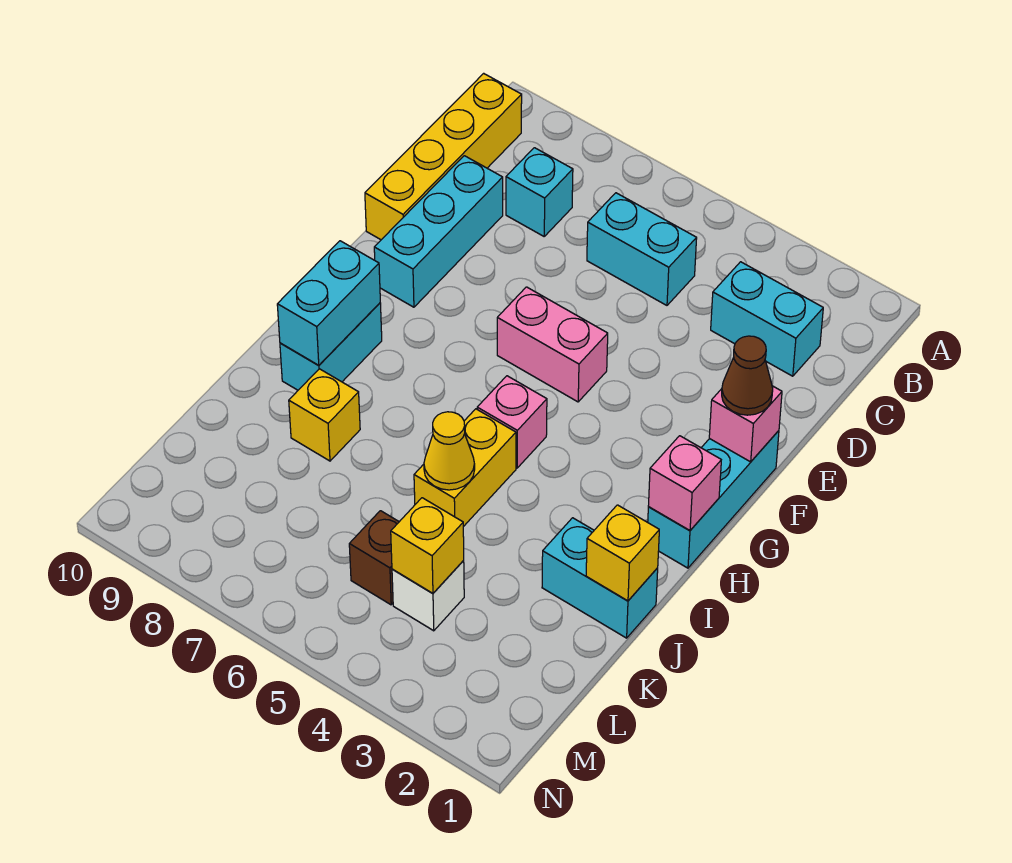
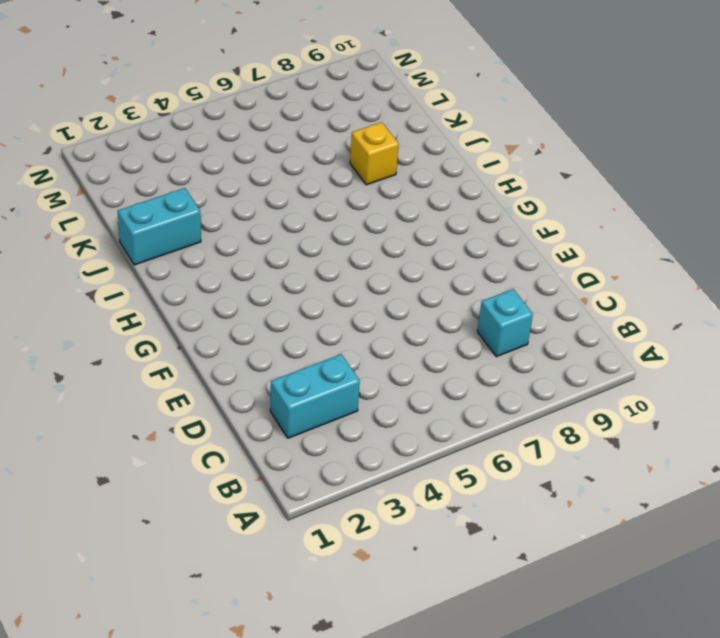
none -> yellow 1x4 brick [365,73,522,240]
none -> cyan 1x2 brick [587,193,697,305]
none -> cyan 1x3 brick [374,156,503,307]

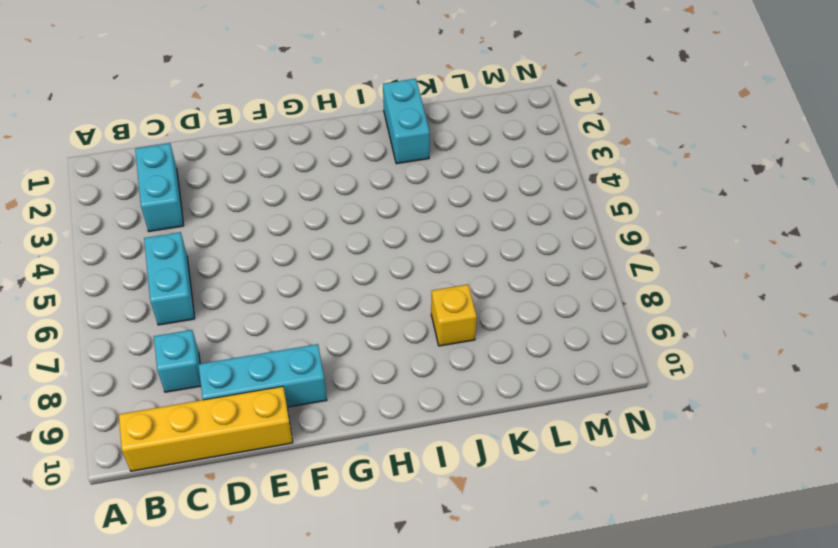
none -> cyan 1x3 brick [648,431,779,568]
none -> pink 1x2 brick [497,287,608,402]
none -> pink 1x1 brick [477,376,547,468]

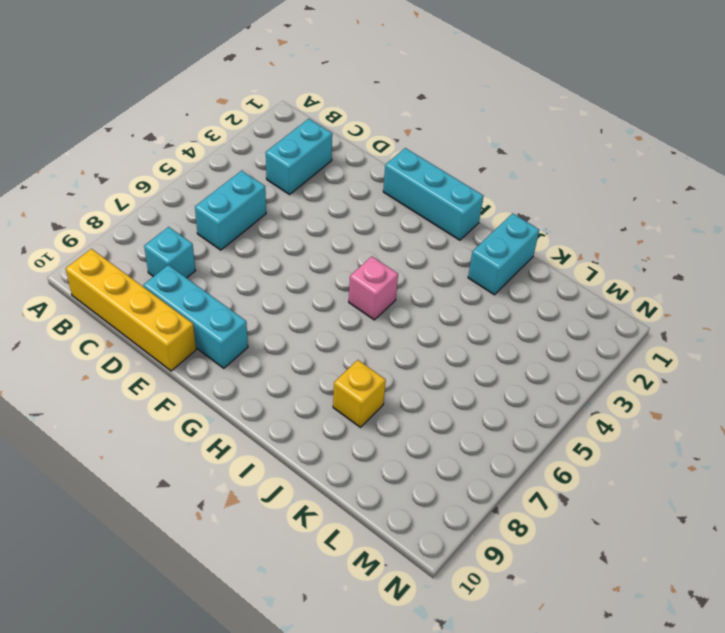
none -> pink 1x2 brick [497,287,608,402]
none -> cyan 1x2 brick [280,303,382,390]
none -> yellow 1x2 brick [414,409,516,527]

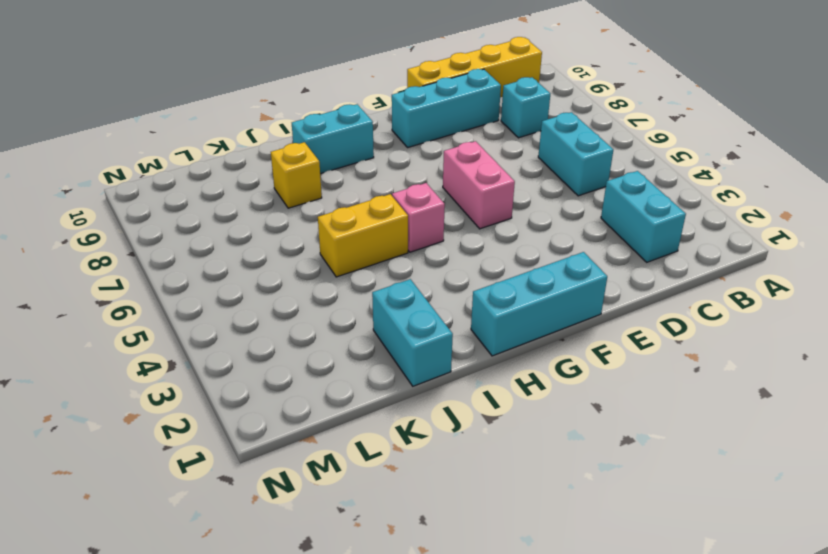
none -> white 1x1 brick [392,561,464,631]
none -> brown 1x1 brick [349,511,399,605]
none -> pink 1x1 brick [709,386,782,462]

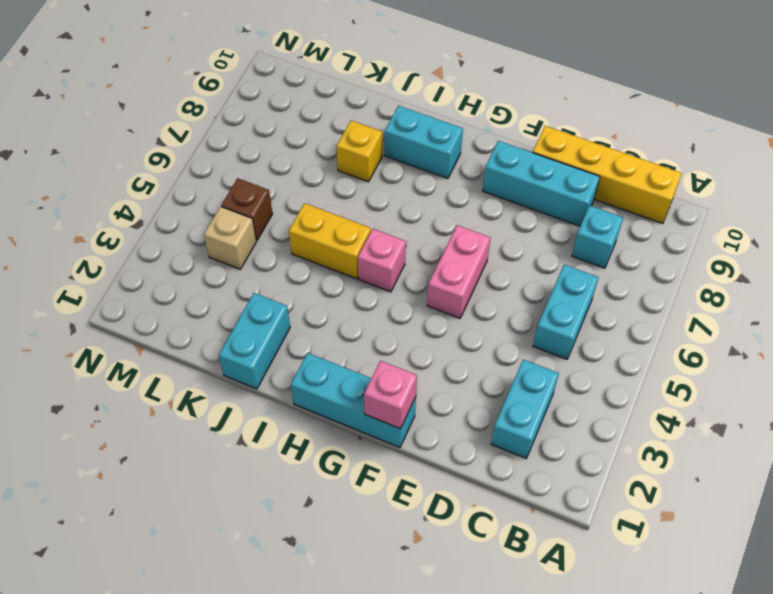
tan 1x1 brick [204,207,256,269] -> white 1x1 brick [392,561,464,631]
none -> pink 1x1 brick [648,436,721,531]
none -> cyan 1x2 brick [277,241,380,365]
none -> yellow 1x1 brick [586,505,659,601]

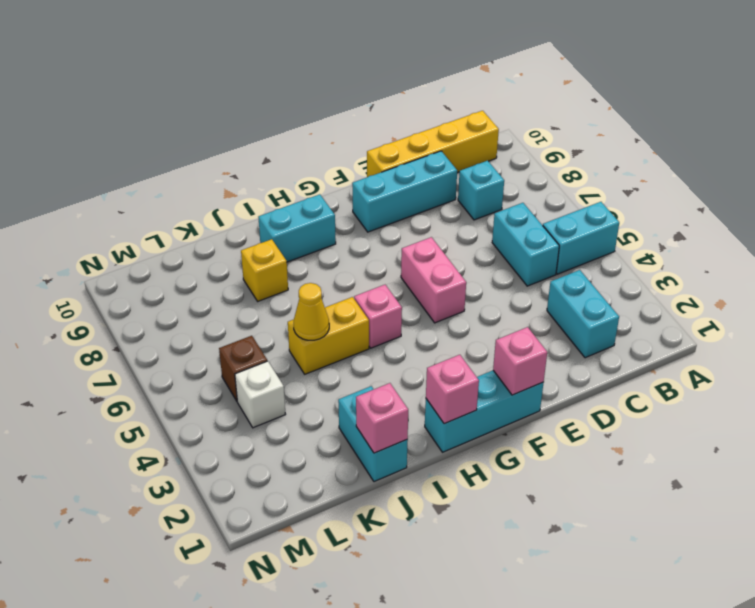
cyan 1x2 brick [543,202,619,274] -> cyan 1x2 brick moved to [277,241,380,365]
pink 1x1 brick [356,383,408,453] -> yellow 1x1 brick [586,505,659,601]
none -> yellow 1x1 brick [391,498,464,593]
none -> brown 1x1 cone [722,336,773,415]

